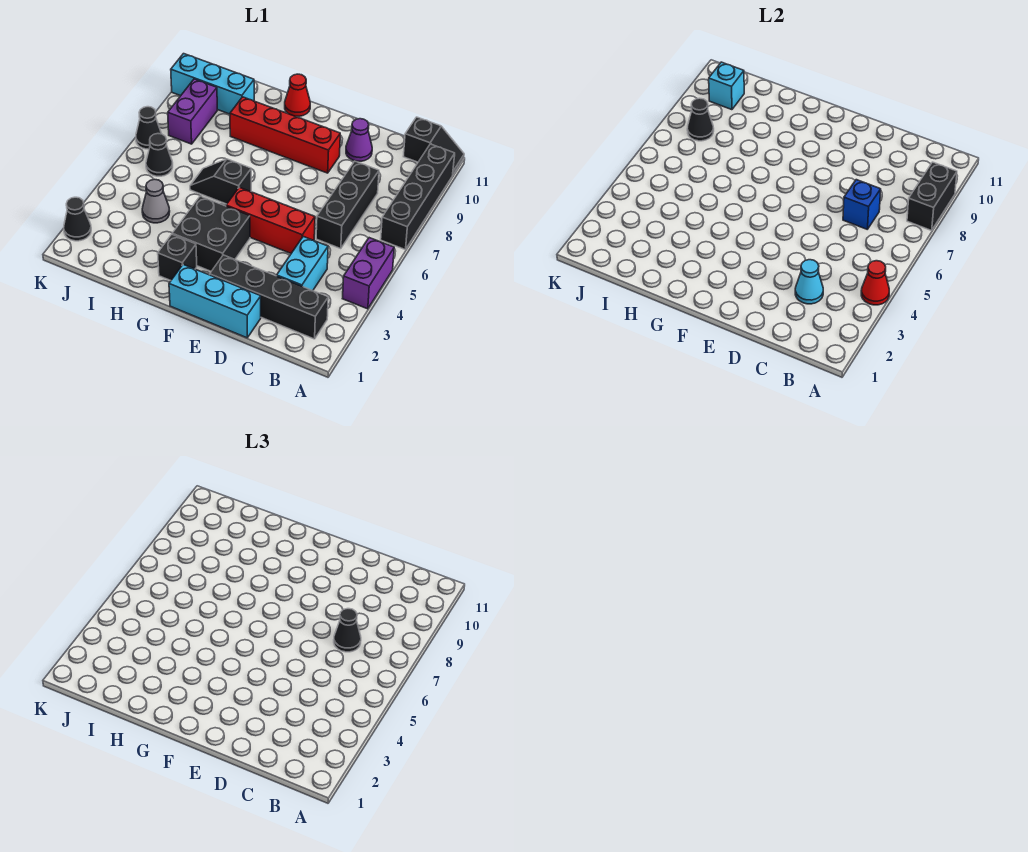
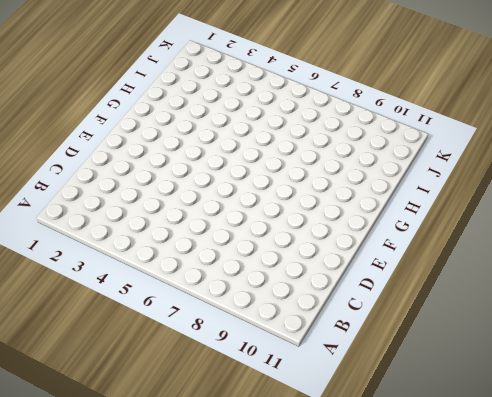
none -> purple 1x2 brick [342,238,394,309]
none -> black 1x4 brick [381,144,455,250]
none -> black 1x2 slope [403,117,464,174]

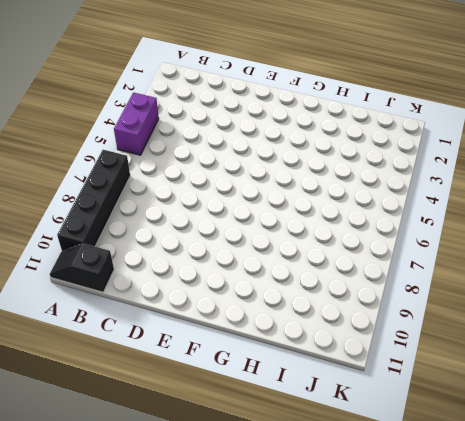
none -> black 1x4 brick [210,255,328,339]
none -> cyan 1x2 brick [277,237,328,291]
none -> black 1x3 brick [316,161,379,248]

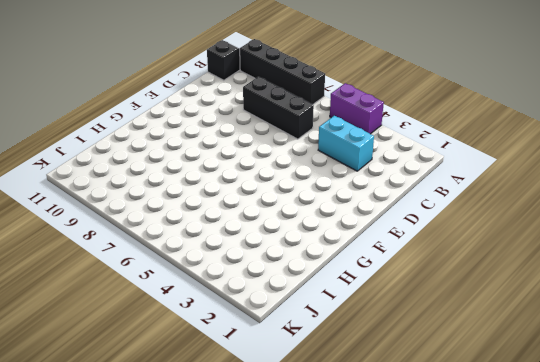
none -> black 1x4 brick [210,255,328,339]
none -> cyan 1x3 brick [169,265,261,338]
none -> red 1x3 brick [226,187,315,253]

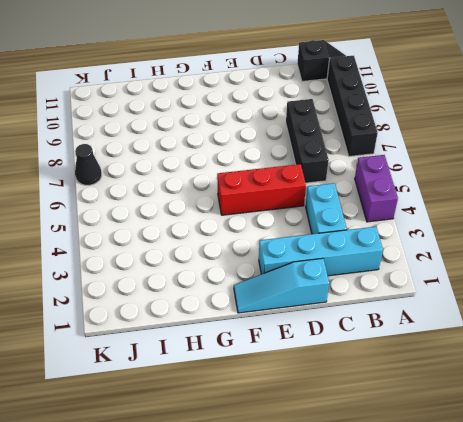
cyan 1x4 brick [259,227,383,276] -> black 1x4 brick [210,255,328,339]
cyan 1x3 slope [234,258,329,313] -> cyan 1x3 brick [169,265,261,338]
none -> purple 1x1 cone [346,119,372,161]
none -> red 1x4 brick [230,97,340,173]
none -> black 2x2 brick [172,196,250,271]

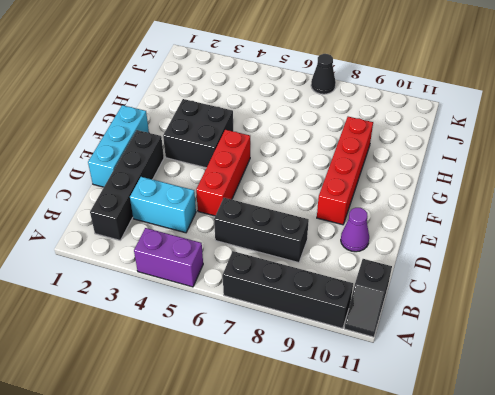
none -> black 1x1 brick [158,234,197,280]
none -> black 1x2 slope [190,159,251,204]
none -> red 1x1 cone [285,74,310,116]

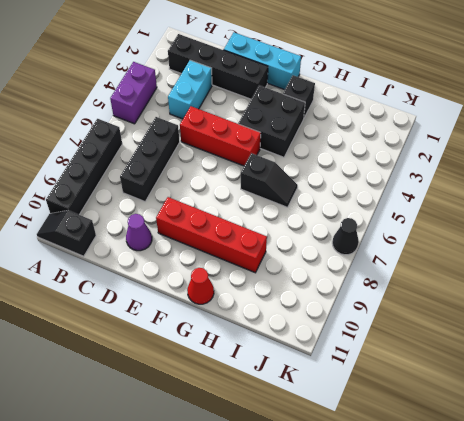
none -> grey 1x1 cone [142,179,170,223]
none -> cyan 1x3 brick [171,54,254,114]
none -> black 1x1 cone [146,134,173,176]

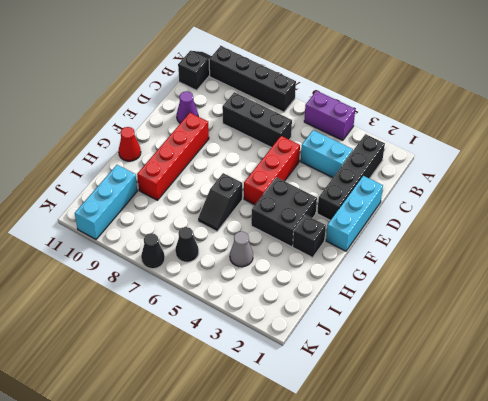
none -> purple 1x2 brick [168,79,217,144]
none -> black 1x1 cone [64,197,91,241]
none -> red 1x1 cone [861,261,889,305]

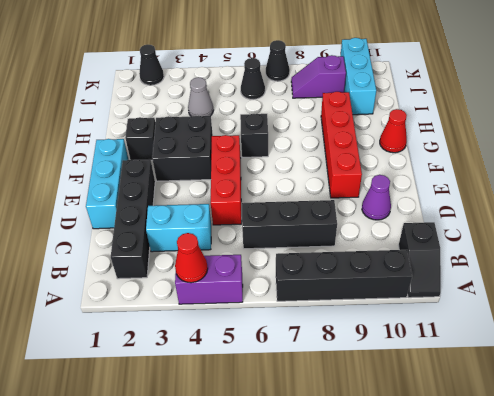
purple 1x2 slope [291,55,346,98] -> purple 1x2 brick [168,79,217,144]
none -> black 1x2 brick [907,162,957,230]
none -> cyan 1x1 cone [795,260,823,304]
none -> blue 1x1 brick [843,180,881,229]

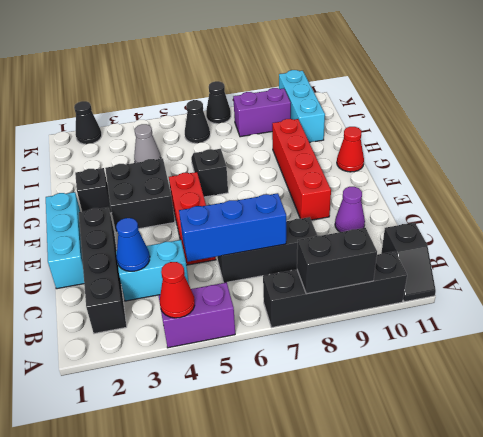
blue 1x1 cone [116,218,150,271] -> cyan 1x1 cone [795,260,823,304]
blue 1x3 brick [179,193,286,262] -> blue 1x1 brick [843,180,881,229]
none -> black 1x1 cone [687,98,714,141]
none -> cyan 1x1 brick [709,62,744,110]
none -> black 1x1 cone [334,609,361,652]

